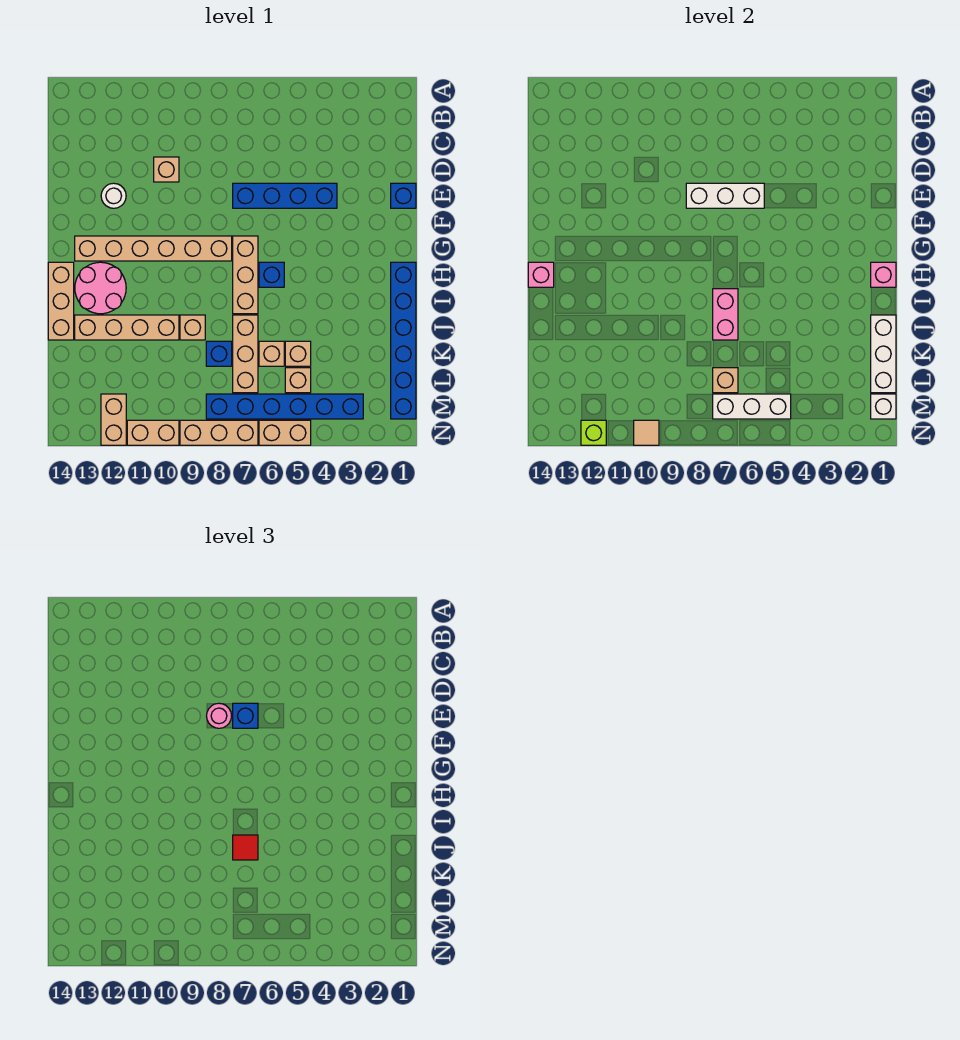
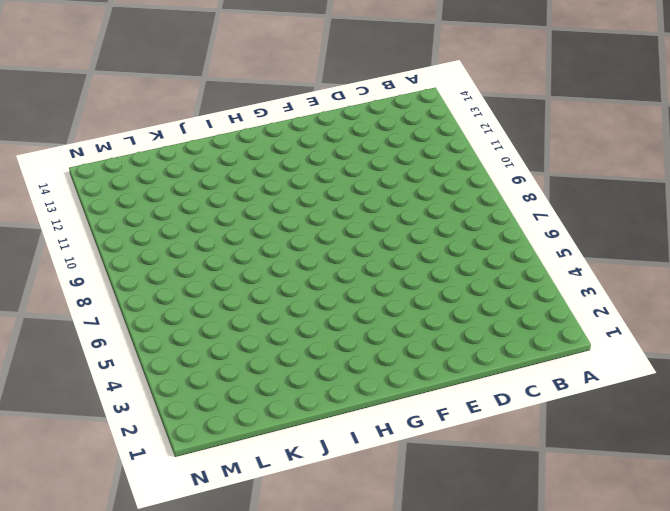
none -> tan 1x1 brick [154,157,179,182]
none -> blue 1x1 brick [391,183,416,208]
none -> blue 1x4 brick [233,183,337,208]
none -> white 1x1 round brick [101,183,126,208]

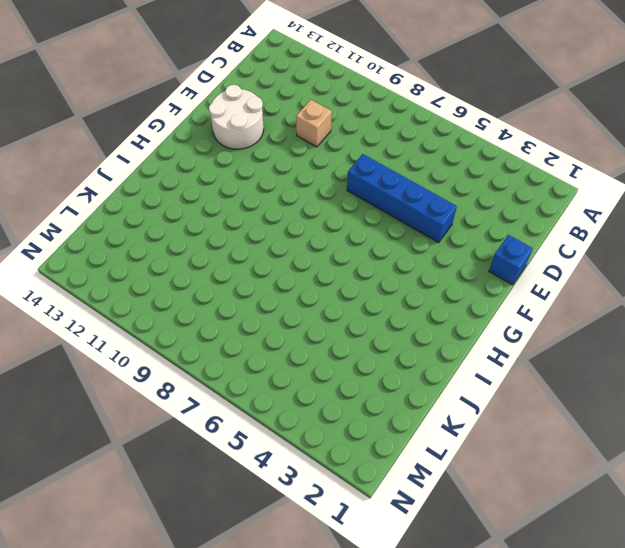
white 2x2 round brick [209,85,264,149] -> white 1x1 round brick [101,183,126,208]
none -> tan 1x3 brick [233,236,258,314]
none -> tan 1x6 brick [75,236,232,261]
none -> blue 1x6 brick [391,262,416,419]
none -> blue 1x1 brick [259,262,284,287]

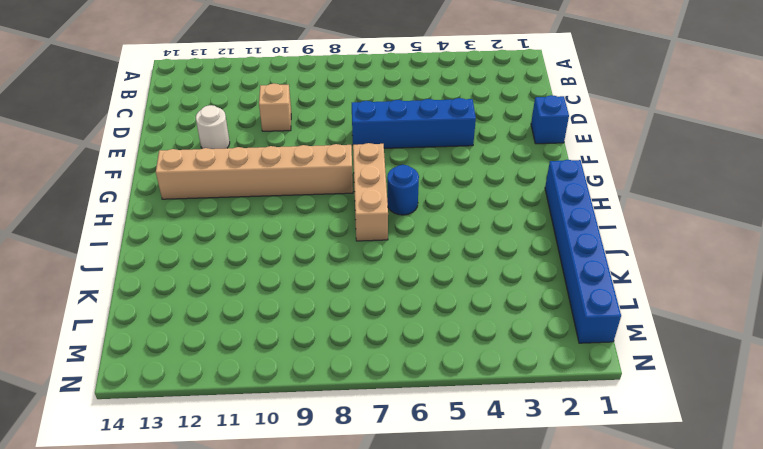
blue 1x1 round brick [387,165,419,215] -> blue 1x1 brick [259,262,284,287]
none -> pink 2x2 round brick [75,262,126,314]
none -> tan 1x3 brick [48,262,74,340]
none -> tan 1x3 brick [233,315,258,393]
none -> tan 1x1 brick [180,315,205,340]

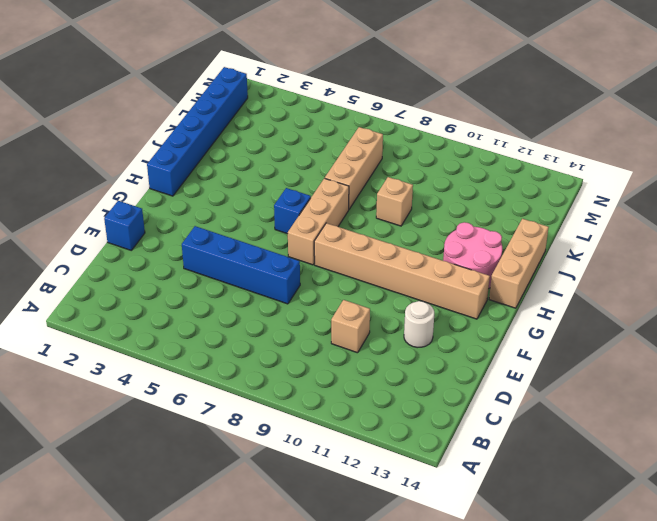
none -> tan 1x4 brick [75,315,179,340]
none -> tan 1x1 brick [285,341,311,366]
none -> tan 1x1 brick [259,341,284,366]
none -> blue 1x1 brick [206,341,232,366]

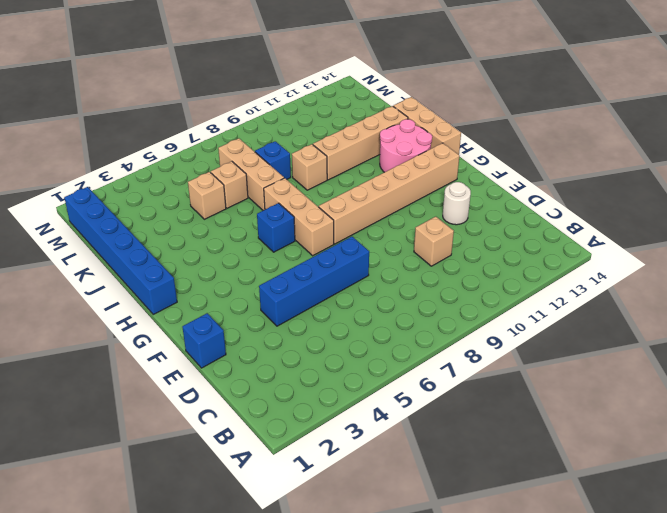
none -> tan 1x1 brick [285,368,311,393]
none -> blue 1x6 brick [206,394,363,419]
none -> tan 1x2 brick [101,394,126,445]
none -> tan 1x2 brick [259,420,311,445]

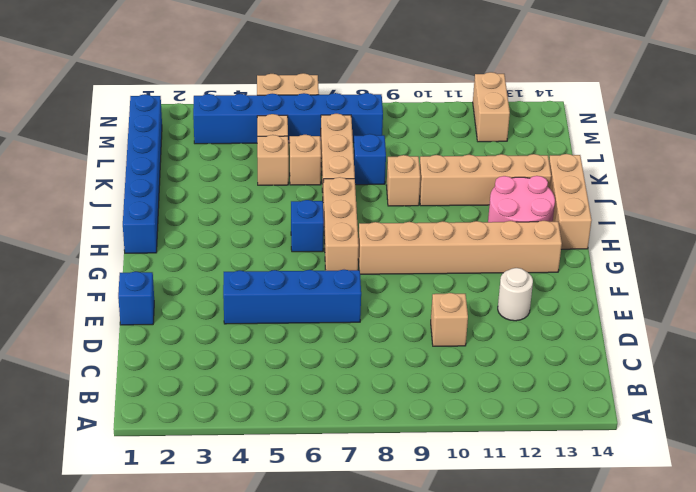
none -> tan 1x3 brick [180,420,258,445]
none -> tan 1x2 brick [127,420,179,445]
none -> white 1x3 brick [686,183,764,208]
none -> pink 1x1 brick [871,262,896,287]

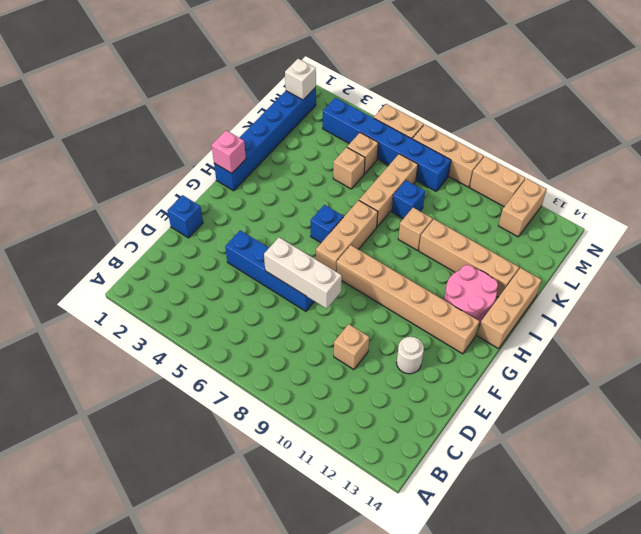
none -> tan 1x1 brick [259,341,284,366]
none -> pink 1x1 brick [528,262,554,287]
none -> pink 1x2 brick [713,289,738,340]
none -> white 1x3 brick [871,315,896,393]

